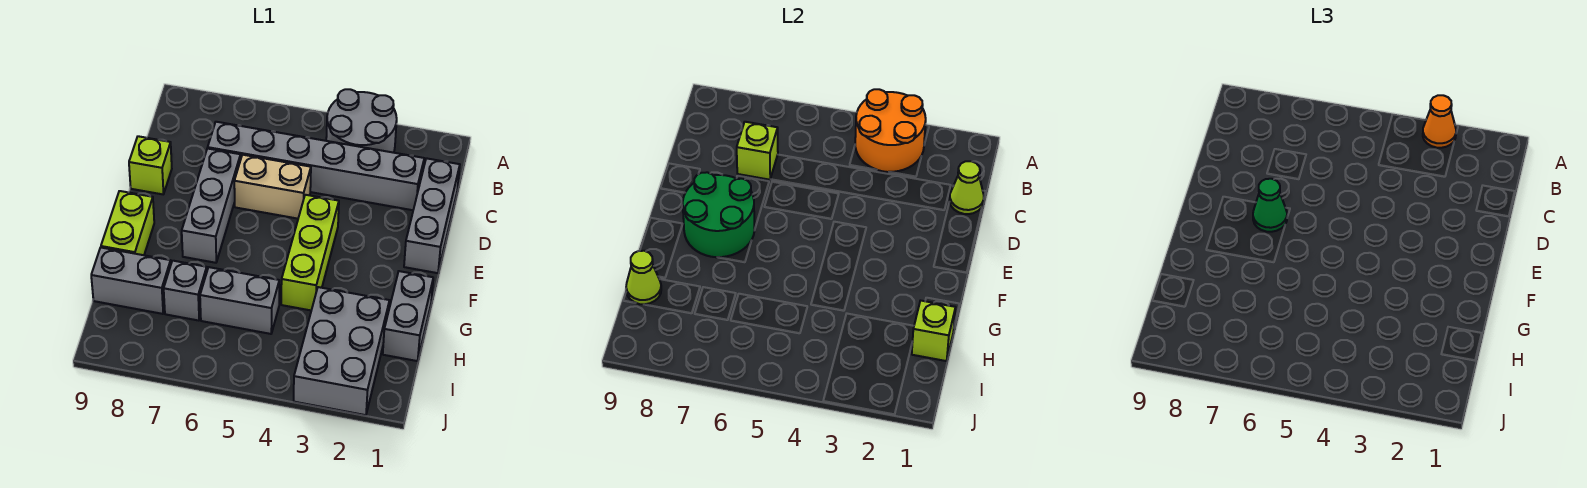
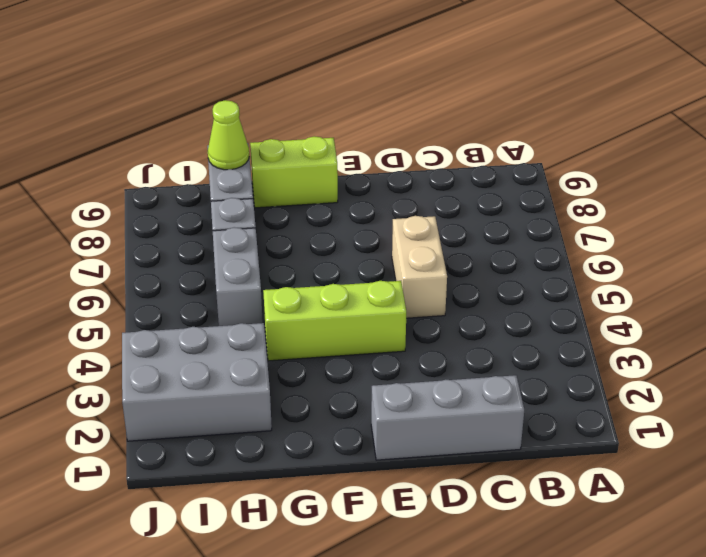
none -> grey 2x2 round brick [326,89,397,153]
none -> grey 1x6 brick [208,122,424,210]
none -> grey 1x3 brick [182,148,241,263]

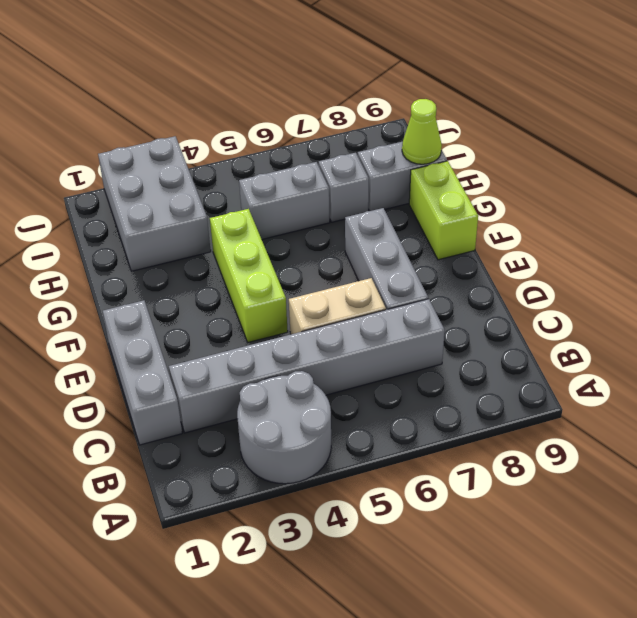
none -> lime 1x1 brick [129,136,172,194]
none -> grey 1x2 brick [383,271,433,361]
none -> orange 2x2 round brick [855,89,926,172]

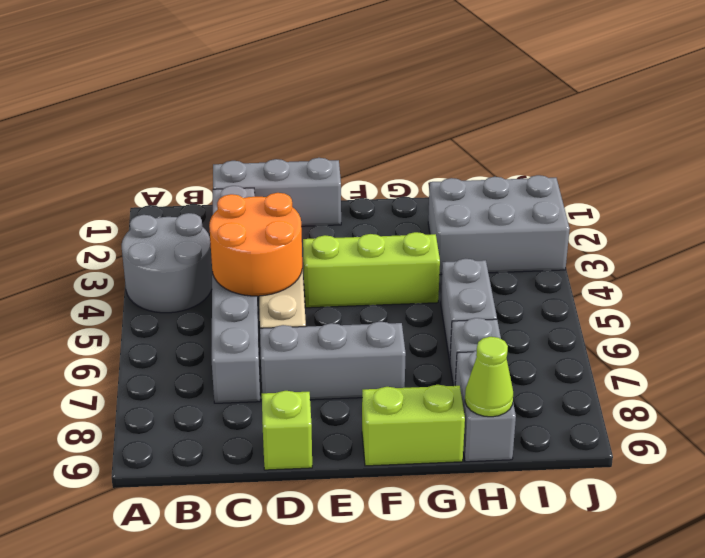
orange 2x2 round brick [209,193,302,296] -> orange 2x2 round brick moved to [855,89,926,172]
none -> grey 1x2 brick [383,271,433,361]
none -> lime 1x1 cone [950,161,984,214]
none -> lime 1x1 brick [737,122,778,180]

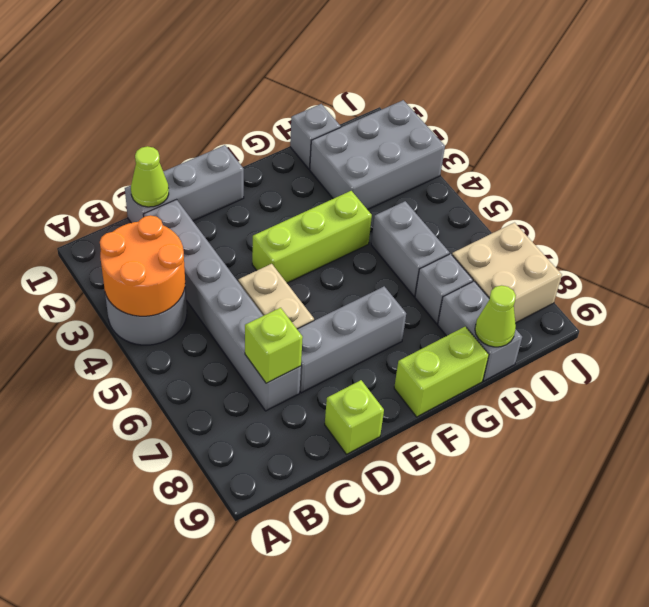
grey 1x1 brick [290,104,341,169] -> grey 1x2 brick [383,271,433,361]
tan 2x2 brick [452,223,562,323] -> none
none -> green 2x2 round brick [683,172,754,257]
none -> lime 1x1 brick [912,301,955,361]
none -> orange 1x1 cone [1423,95,1456,148]

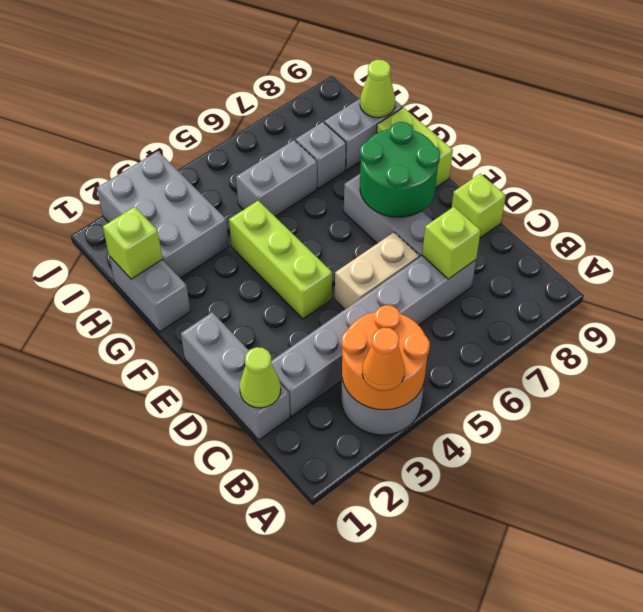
none -> green 1x1 cone [1253,179,1287,232]

